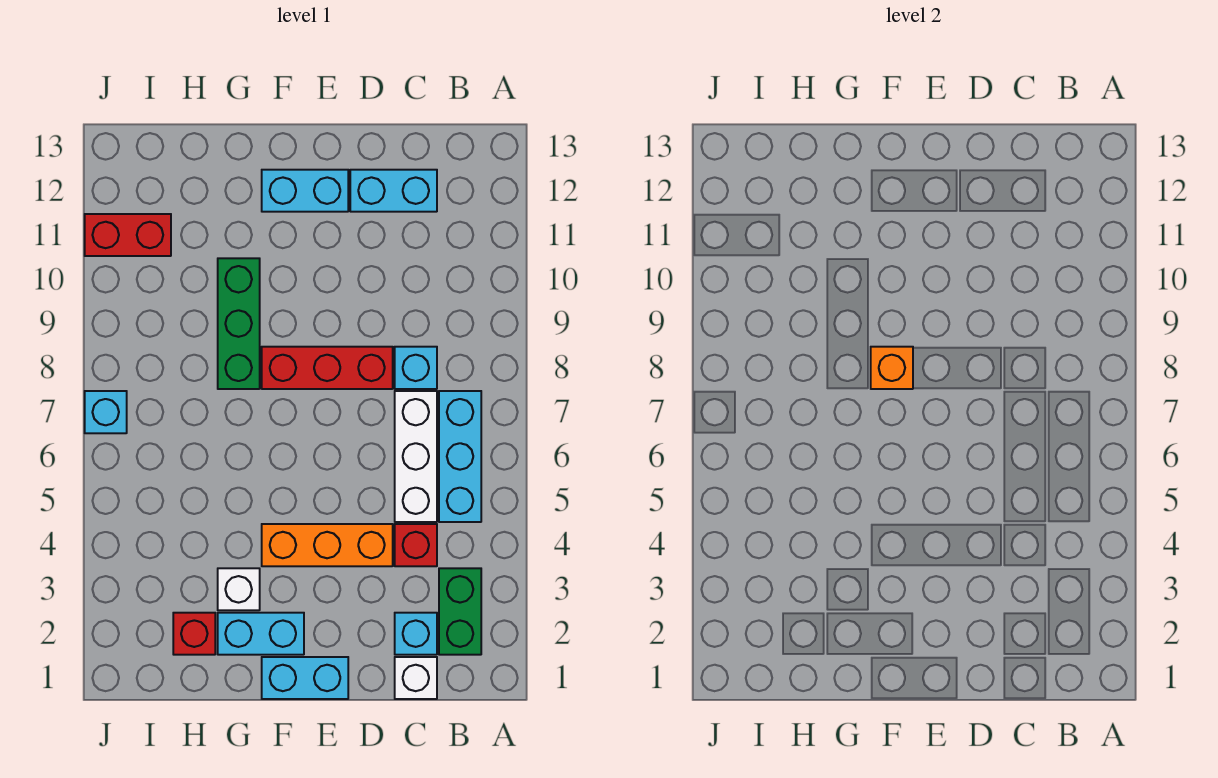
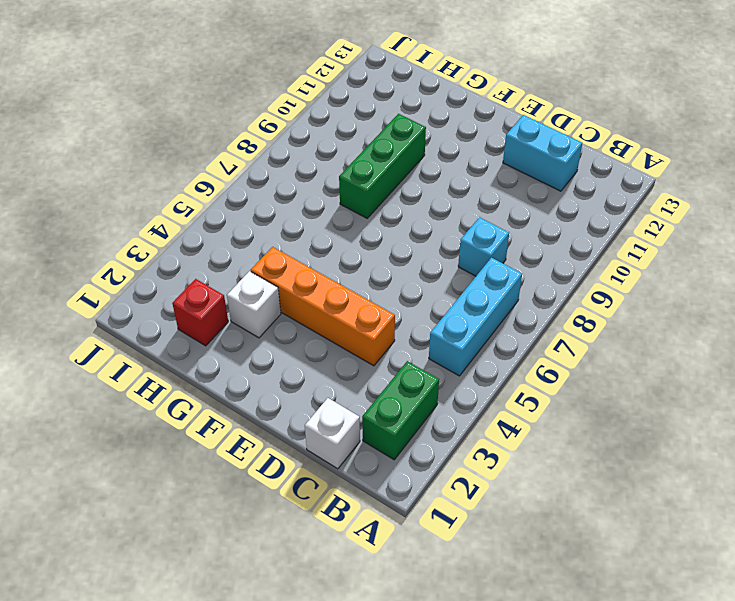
orange 1x4 brick [251,247,395,366] -> orange 1x3 brick [262,524,393,566]
none -> cyan 1x1 brick [395,613,437,655]
none -> red 1x1 brick [395,524,437,566]
none -> white 1x3 brick [395,391,437,522]

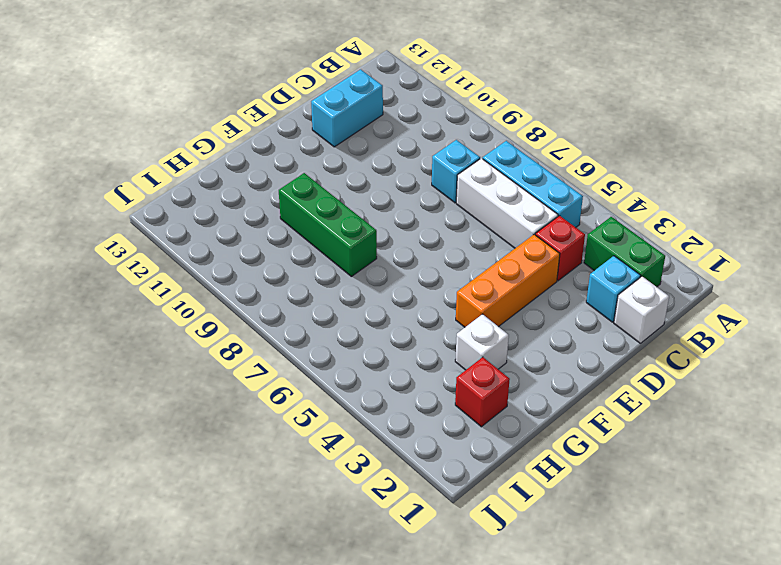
none -> red 1x3 brick [262,347,393,389]
none -> cyan 1x2 brick [262,657,348,699]
none -> cyan 1x2 brick [262,170,348,212]

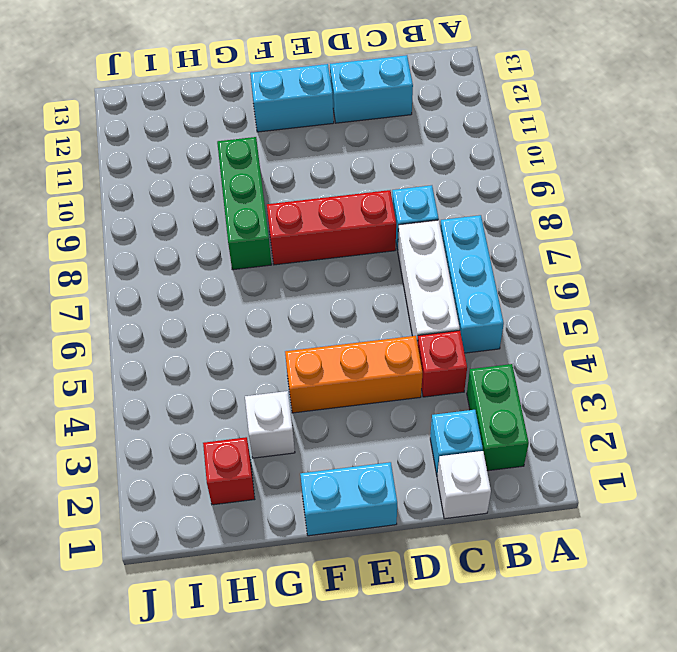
none -> cyan 1x2 brick [218,613,304,655]
none -> red 1x2 brick [85,214,171,256]
none -> cyan 1x1 brick [85,391,127,433]

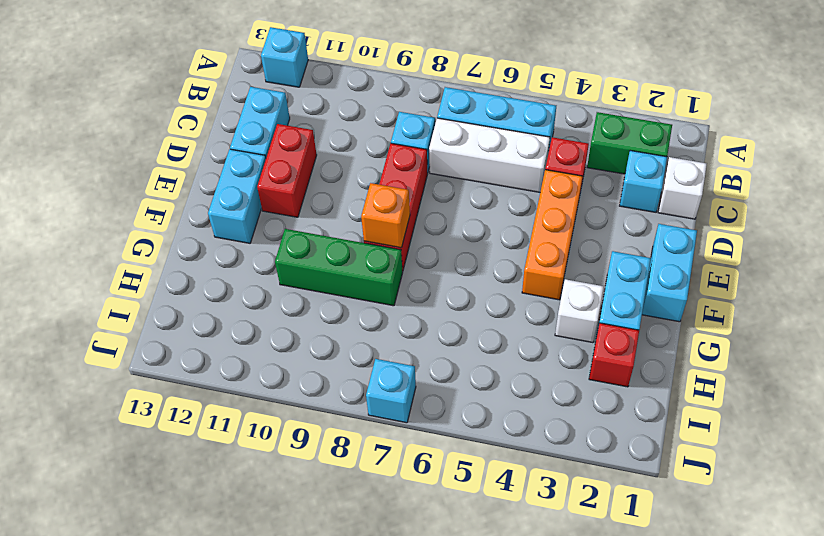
cyan 1x1 brick [261,27,308,87] -> none
red 1x2 brick [257,124,317,217] -> red 1x2 brick moved to [85,214,171,256]

